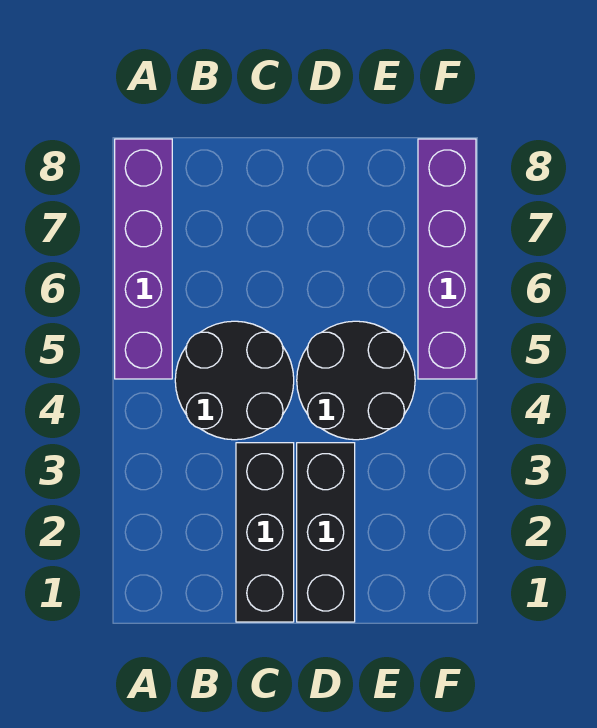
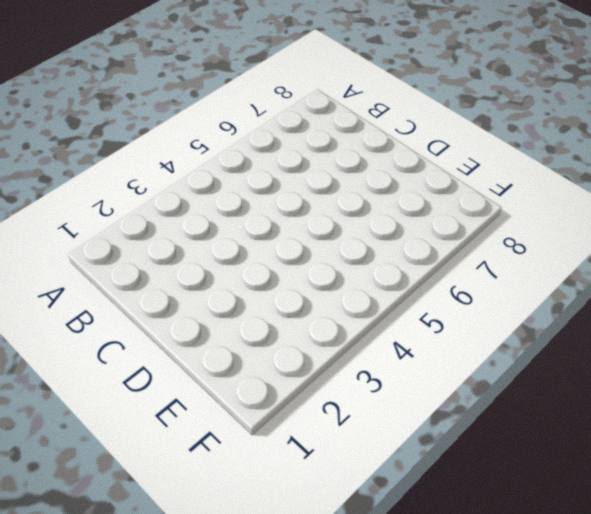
none -> purple 1x4 brick [115,139,172,379]
none -> black 2x2 round brick [175,321,294,440]

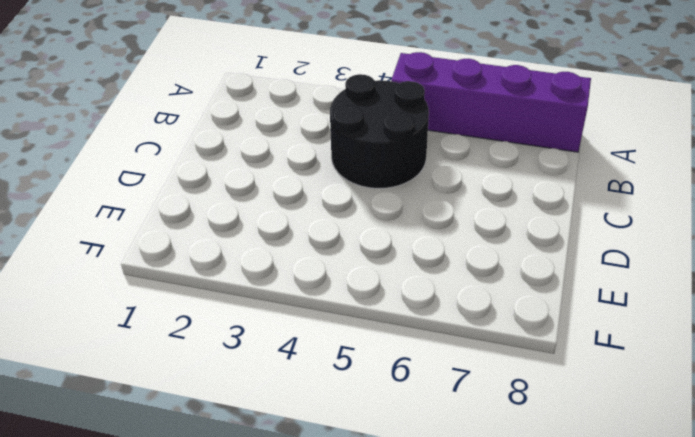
none -> black 1x3 brick [236,443,294,622]
none -> black 1x3 brick [297,443,355,622]

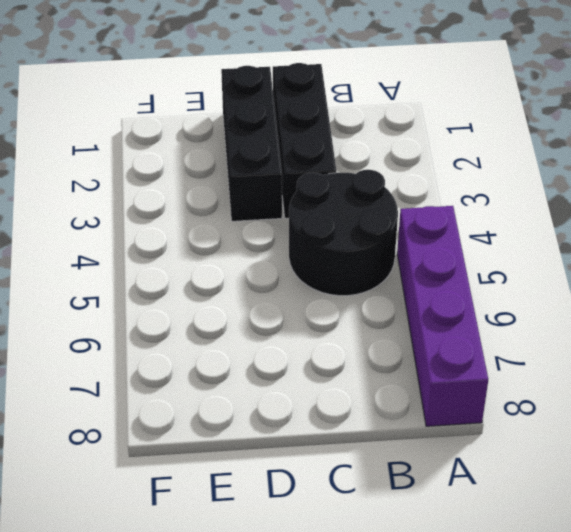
none -> black 2x2 round brick [297,321,415,440]
none -> purple 1x4 brick [418,139,476,379]

